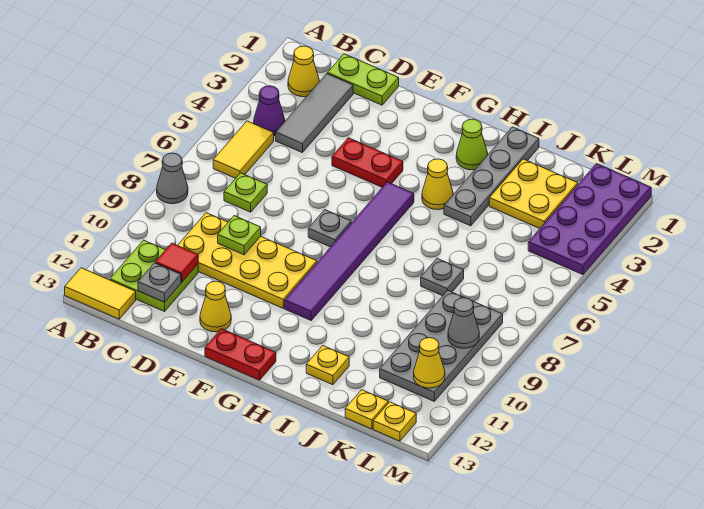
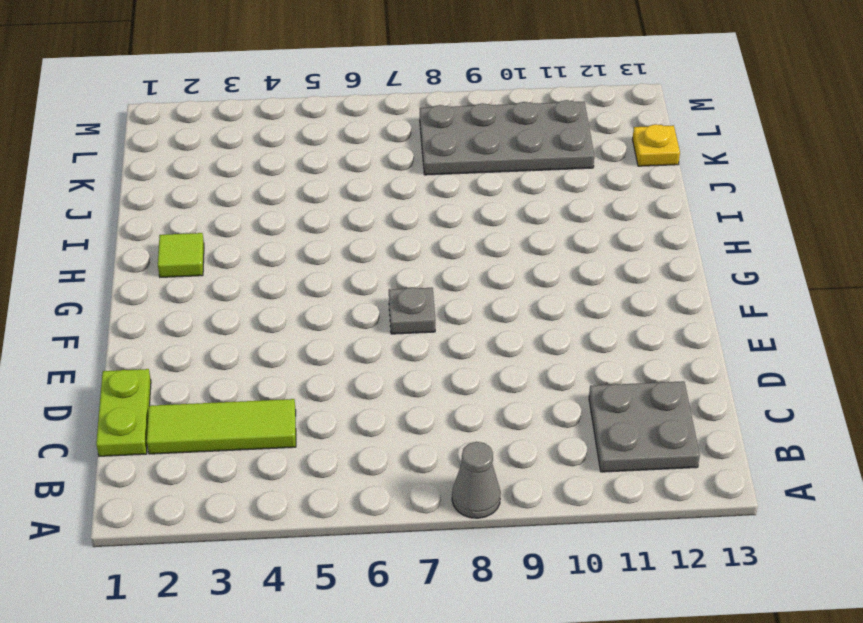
grey 2x2 plate [589,381,700,472] -> lime 2x2 plate [110,240,198,311]
lime 1x3 tile [147,399,296,454] -> grey 1x3 tile [276,74,353,153]
lime 1x1 tile [158,233,204,277] -> lime 1x1 cone [456,119,488,170]
none -> yellow 1x2 tile [65,268,136,319]
none -> yellow 1x1 cone [288,46,319,97]
none -> purple 1x1 cone [254,86,285,136]
none -> yellow 1x2 tile [213,121,274,178]

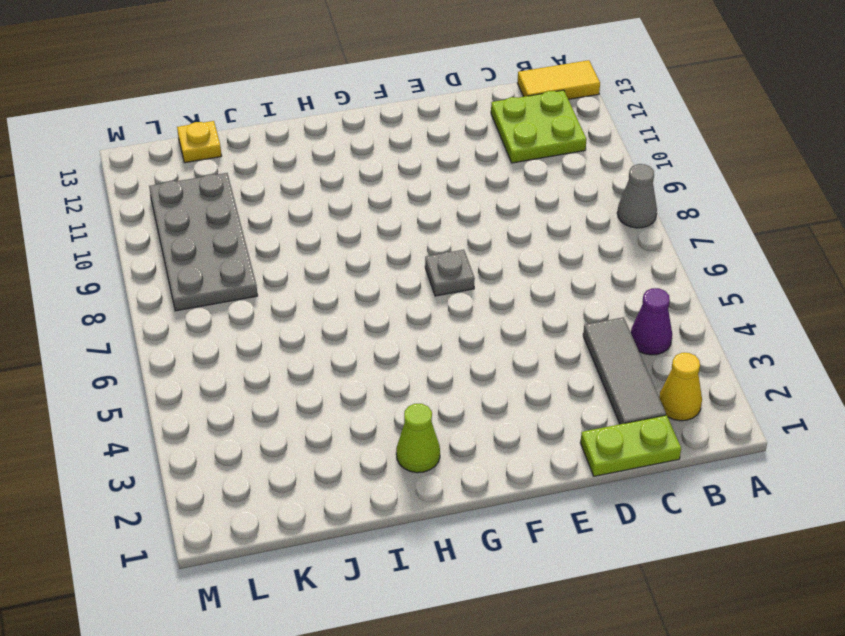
none -> yellow 1x2 tile [213,121,274,178]
none -> lime 1x1 plate [224,173,267,212]
none -> yellow 2x4 plate [178,213,317,308]
none -> red 1x2 plate [332,138,403,187]

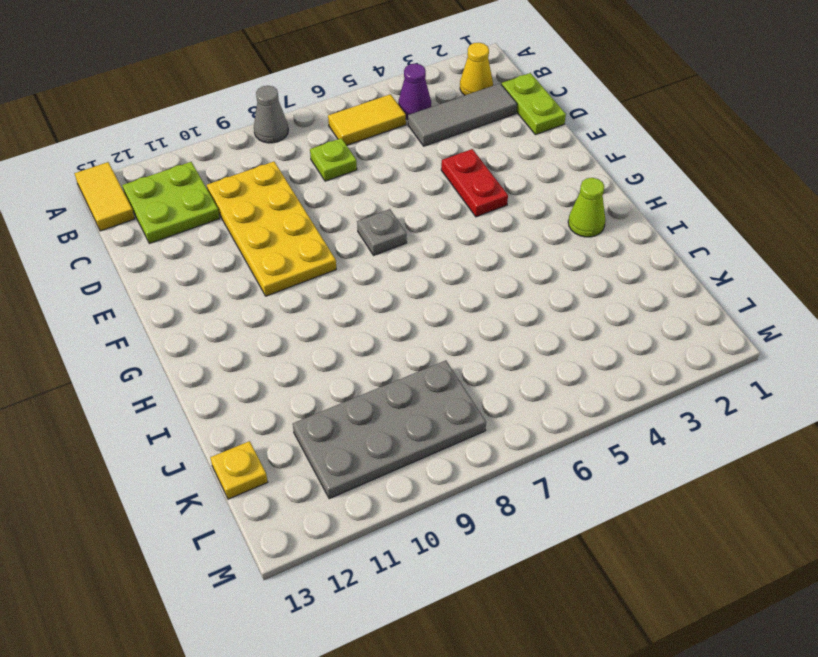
none -> yellow 1x1 cone [200,281,231,332]
none -> red 1x2 plate [205,329,276,380]
none -> purple 1x6 tile [285,182,414,320]
none -> yellow 1x1 cone [422,159,453,210]

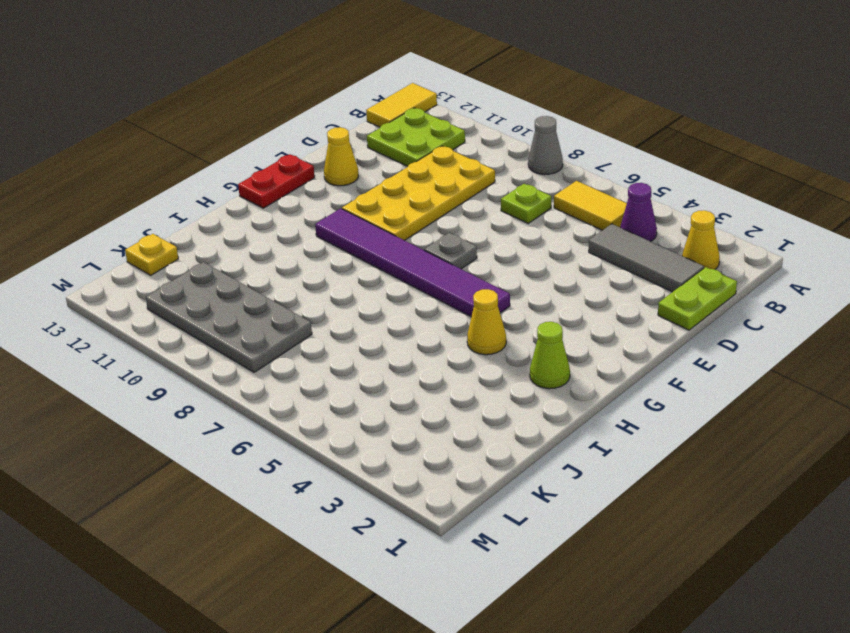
none -> red 1x2 plate [332,138,403,187]
none -> grey 1x4 plate [444,127,539,226]
none -> yellow 1x1 plate [306,346,349,385]
none -> yellow 2x2 plate [489,159,578,228]

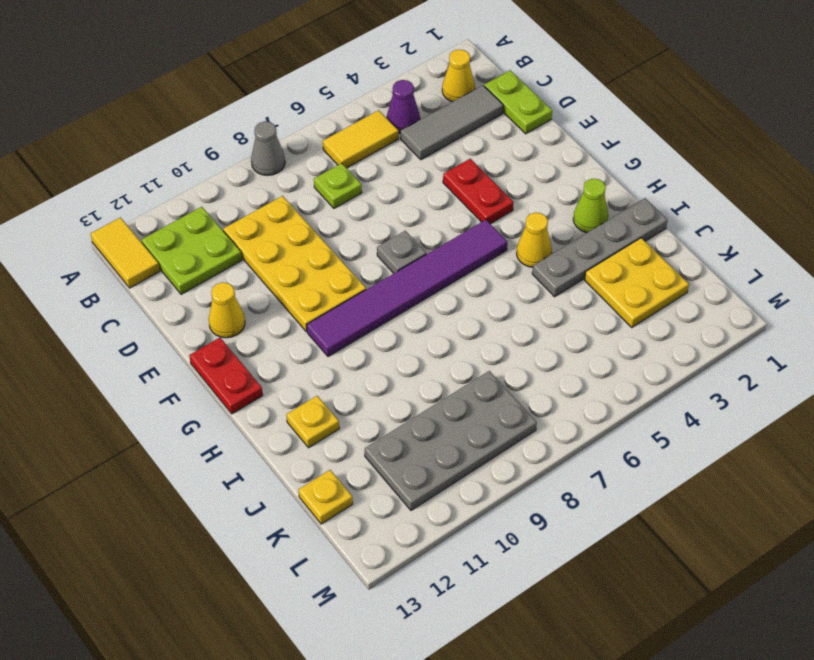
none -> grey 1x1 plate [421,258,464,296]
none -> purple 2x4 plate [528,164,651,275]
none -> yellow 1x1 plate [373,402,416,441]
none -> red 1x1 tile [155,243,198,282]

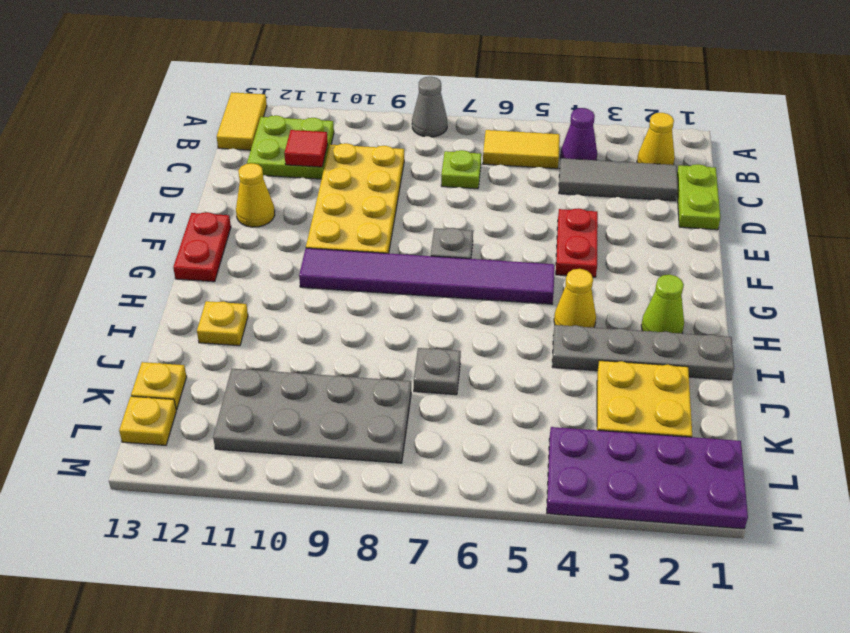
none -> grey 1x1 plate [138,263,181,302]
none -> lime 1x1 plate [218,216,261,255]
none -> grey 1x1 cone [448,298,479,348]
none -> yellow 1x1 cone [414,338,445,388]

